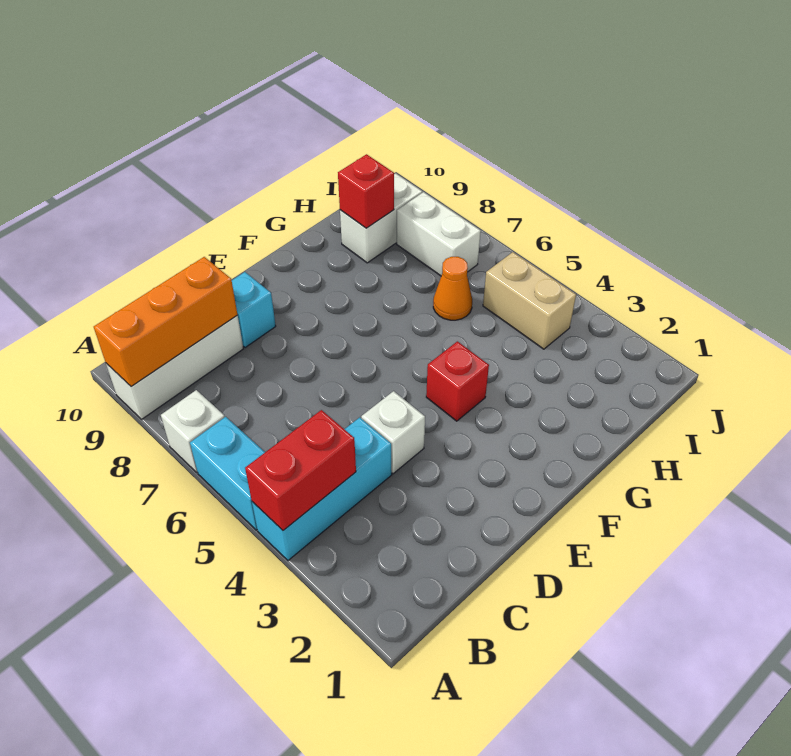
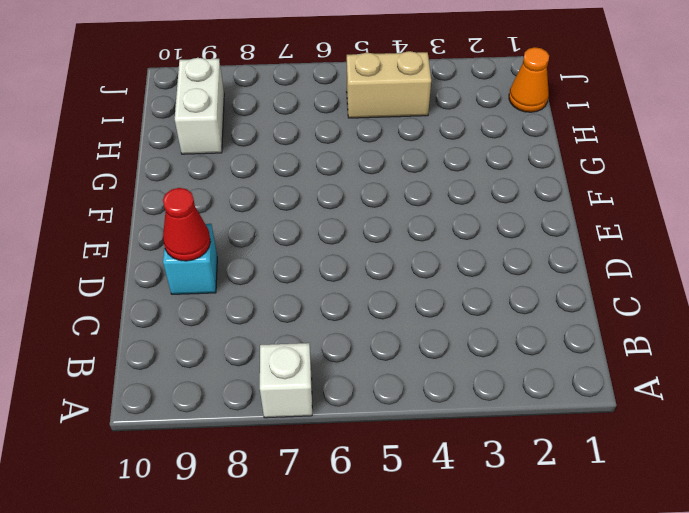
red 1x1 cone [163,188,211,261] -> none
orange 1x1 cone [509,47,549,112] -> orange 1x1 cone moved to [433,257,472,320]
none -> cyan 1x3 brick [252,417,392,560]
none -> cyan 1x2 brick [190,417,265,530]
none -> white 1x3 brick [106,316,243,419]

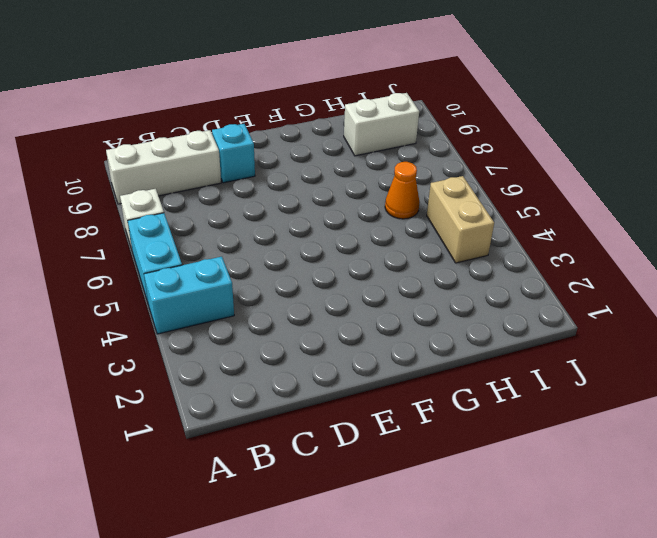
cyan 1x2 brick [144,257,234,334] -> cyan 1x3 brick [252,417,392,560]
none -> white 1x1 brick [361,391,425,474]
none -> red 1x1 brick [426,341,489,421]
none -> white 1x2 brick [397,192,481,276]

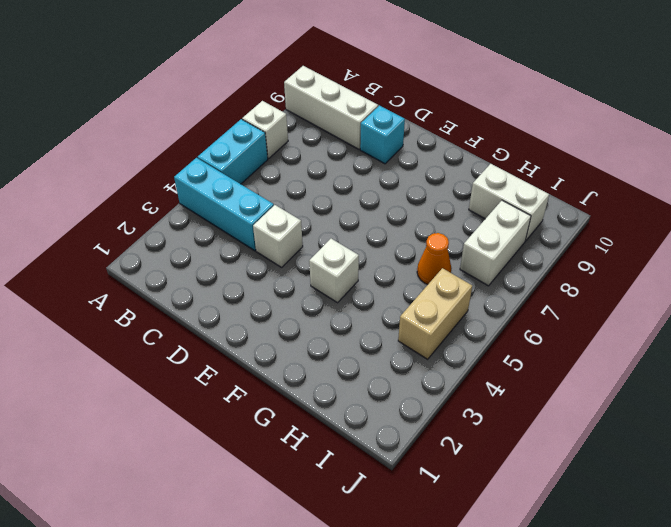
white 1x1 brick [309,239,359,303] -> red 1x1 brick [426,341,489,421]
none -> red 1x2 brick [245,410,356,530]
none -> orange 1x3 brick [94,257,237,386]
none -> red 1x1 brick [338,154,394,228]

